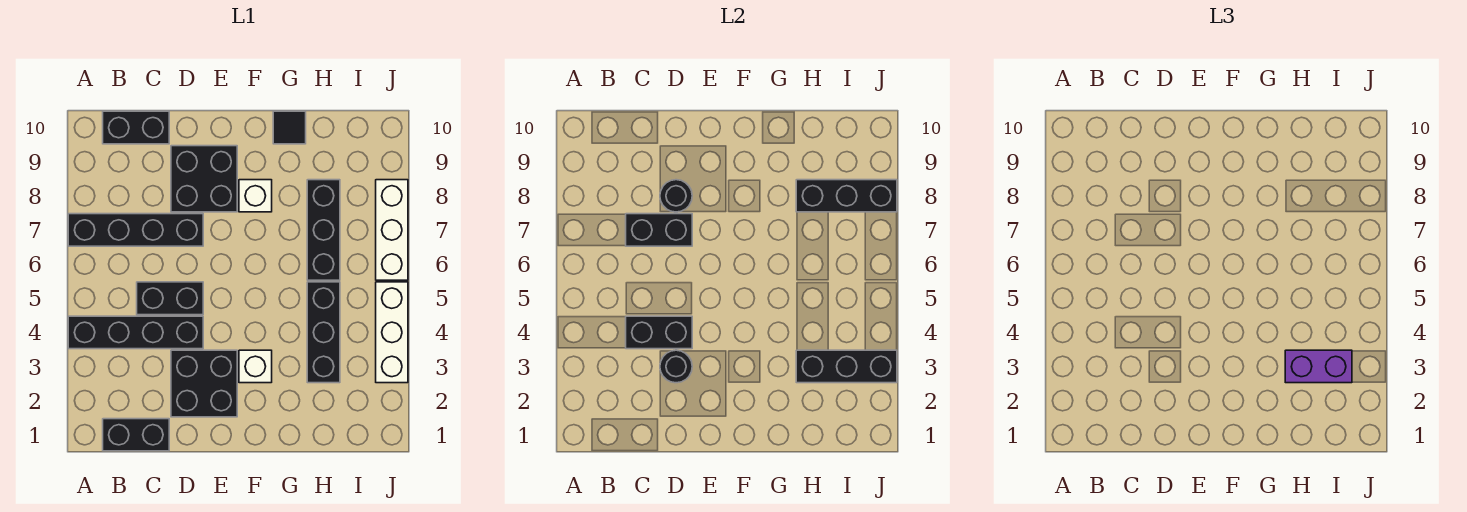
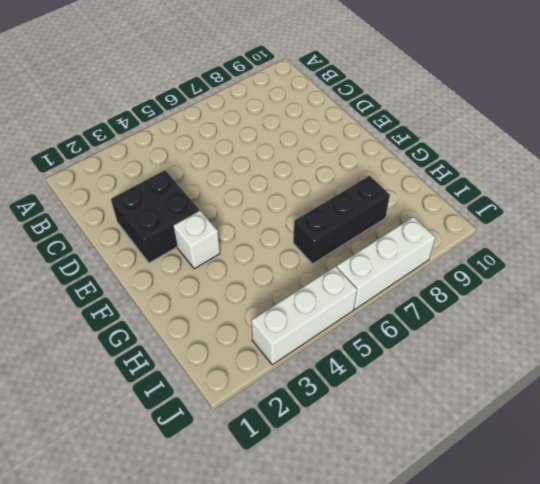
none -> black 1x4 brick [68,316,203,349]
none -> black 1x4 brick [68,214,203,246]
none -> black 1x2 brick [103,419,169,451]

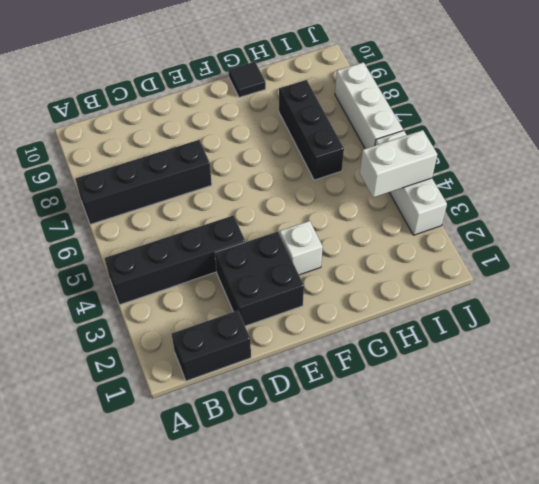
white 1x2 brick [360,130,437,198] -> none
none -> black 1x2 brick [103,111,169,144]
none -> black 1x2 brick [137,282,203,315]
none -> black 2x2 brick [171,146,237,212]

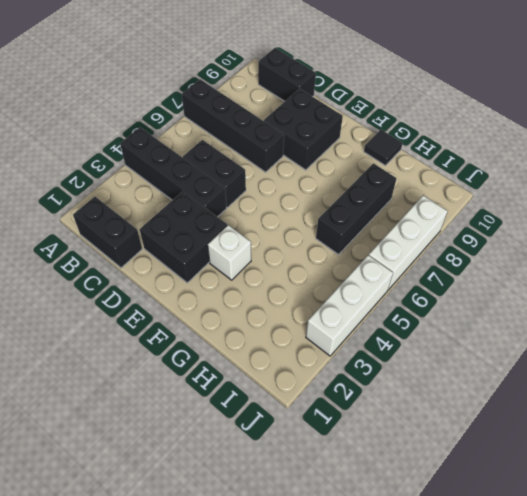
none -> white 1x1 brick [239,180,272,212]
none -> black 1x3 brick [307,282,340,383]
none -> black 1x2 brick [626,316,692,349]

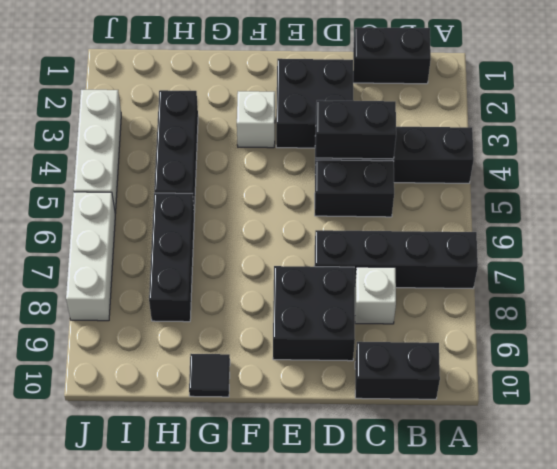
white 1x1 brick [355,267,396,324] -> white 1x1 brick moved to [239,180,272,212]
none -> black 1x2 brick [626,214,692,246]
none -> black 1x1 round brick [660,350,692,383]
none -> black 1x1 round brick [660,180,692,212]

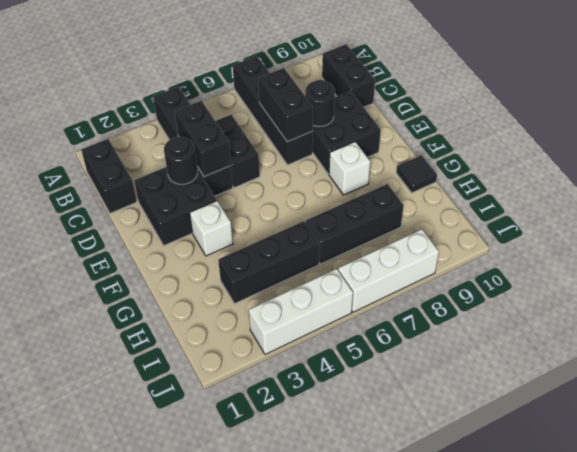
none -> black 1x3 brick [796,350,897,383]
none -> black 1x3 brick [796,180,897,212]
none -> purple 1x2 brick [1285,350,1352,383]

